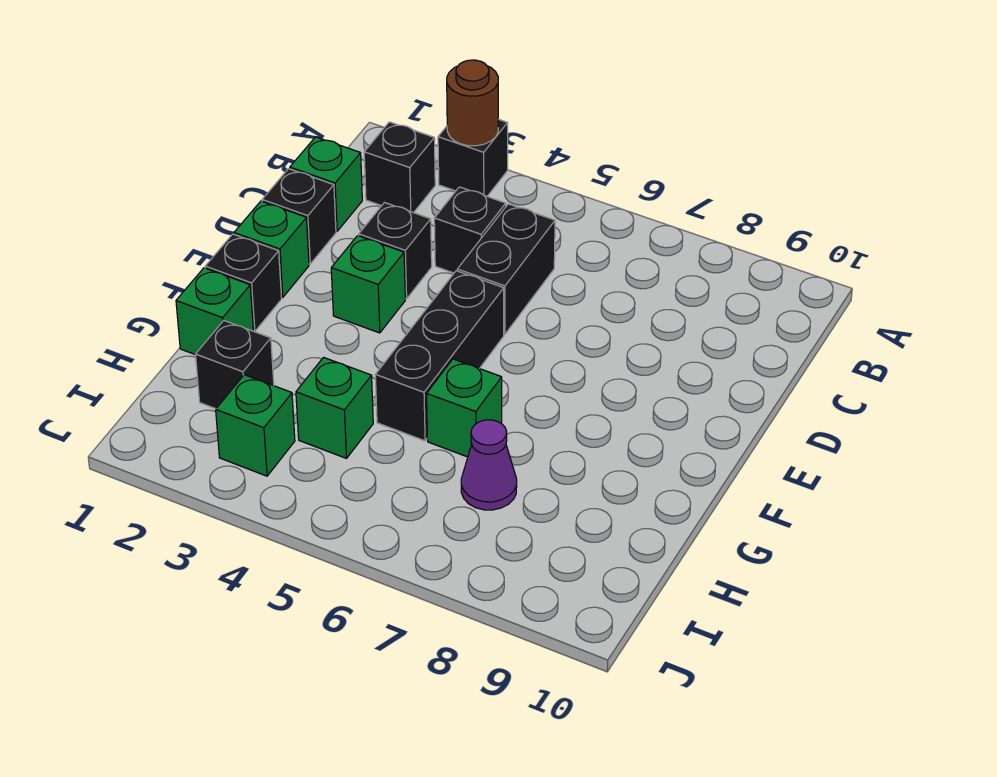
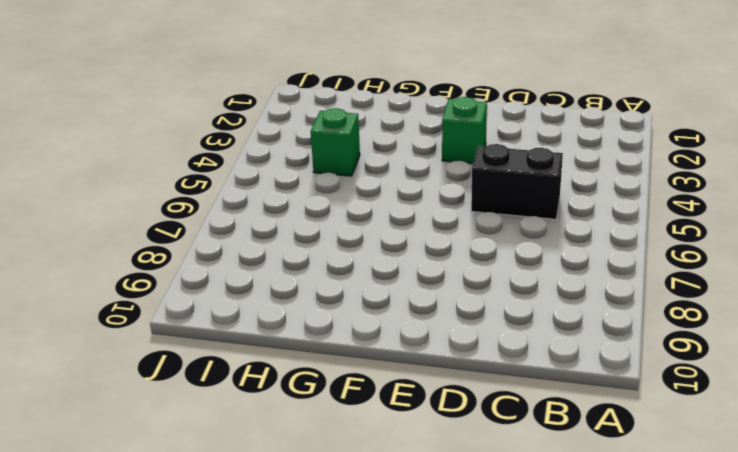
none -> black 1x1 brick [438,119,508,196]
none -> black 1x1 brick [364,122,435,213]
none -> green 1x1 brick [290,137,362,231]

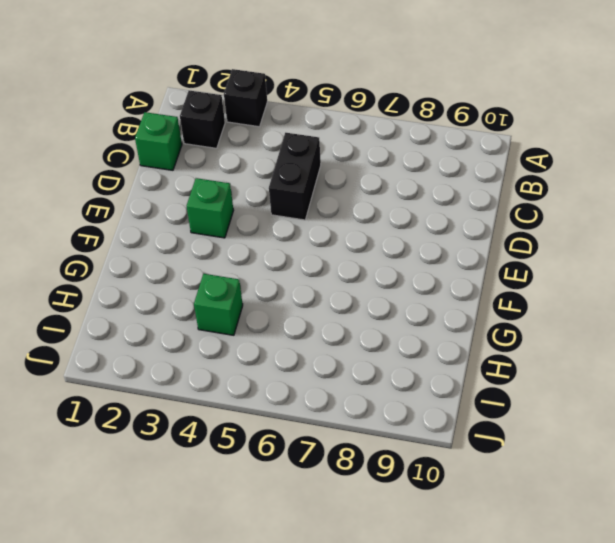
none -> black 1x1 brick [434,187,506,273]
none -> black 1x1 brick [262,169,336,264]
none -> black 1x1 brick [359,203,432,299]

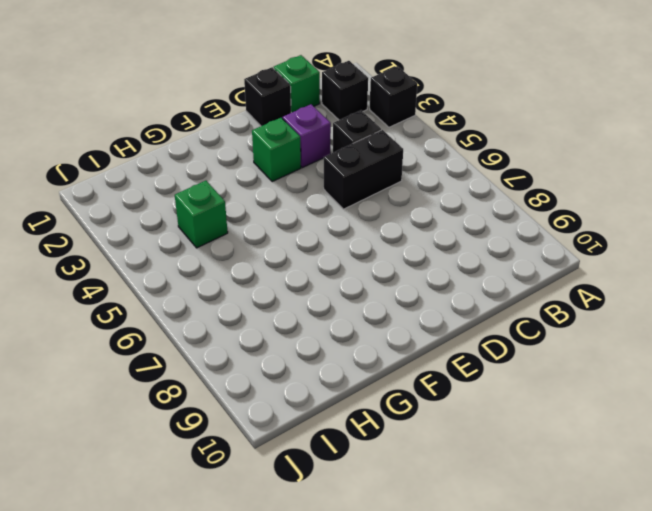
purple 1x1 brick [283,104,331,168] -> black 1x1 brick [359,203,432,299]
none -> green 1x1 brick [234,201,309,297]
none -> black 1x3 brick [375,271,504,441]
none -> black 1x1 brick [205,234,282,332]

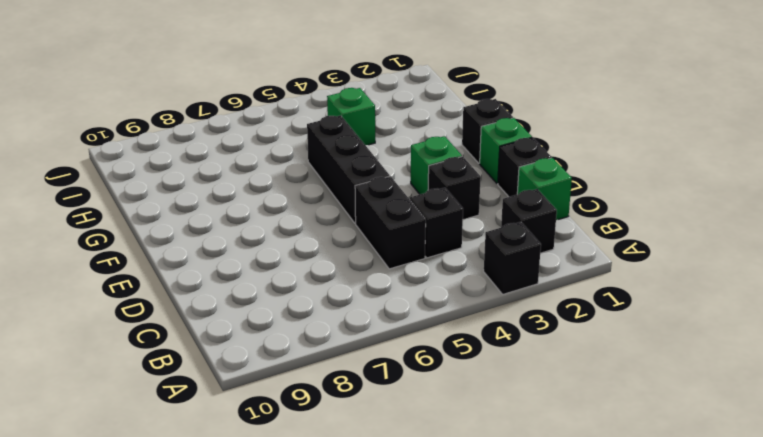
none -> green 1x1 brick [176,268,253,355]
none -> green 1x1 brick [427,359,502,457]
none -> black 1x1 brick [196,321,274,409]

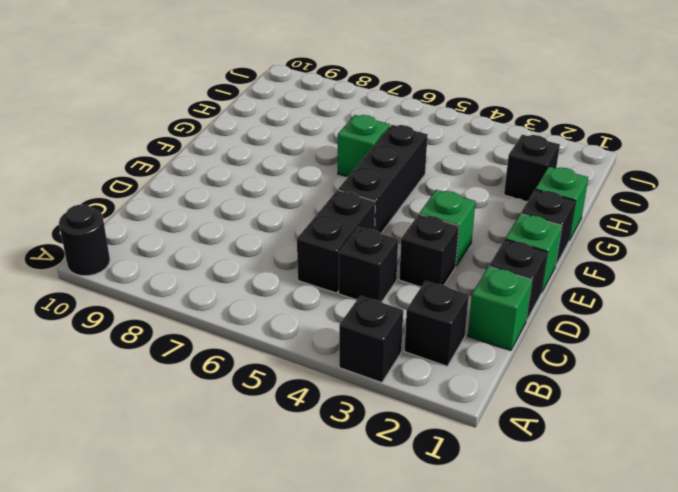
black 1x1 round brick [59,204,110,276] -> none
none -> green 1x1 brick [296,357,373,458]
none -> purple 1x1 cone [461,420,517,510]
none -> green 1x1 brick [216,375,295,476]

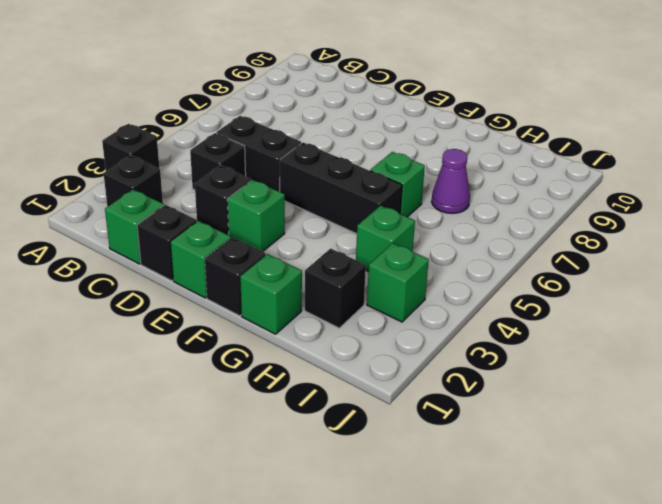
none -> brown 1x1 round brick [447,60,498,146]

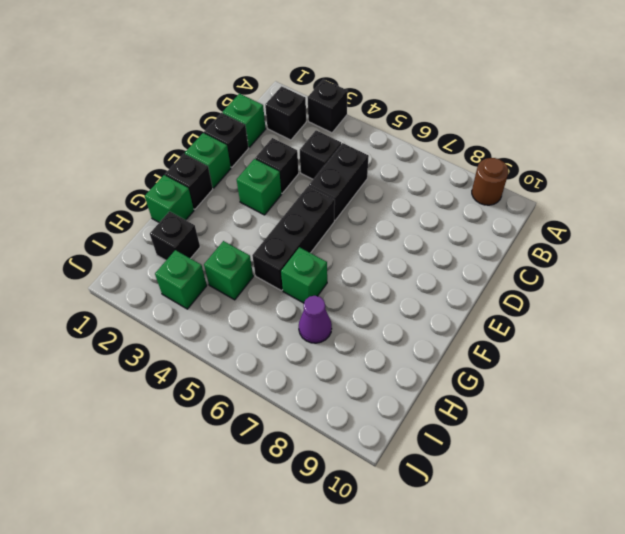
brown 1x1 round brick [472,158,509,205] -> brown 1x1 round brick moved to [447,60,498,146]

